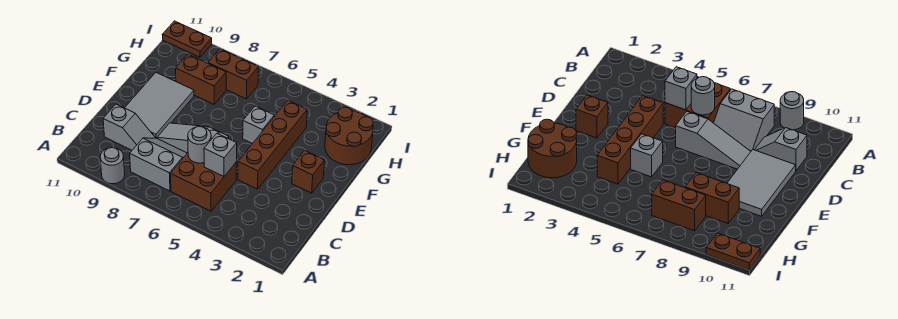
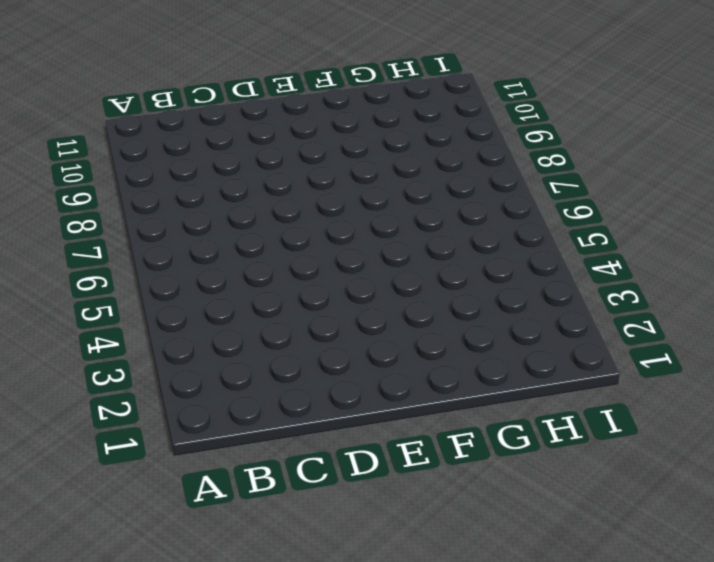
none -> grey 1x1 round brick [100,148,125,184]
none -> brown 2x2 brick [170,153,236,211]
none -> grey 2x2 slope [130,138,187,191]

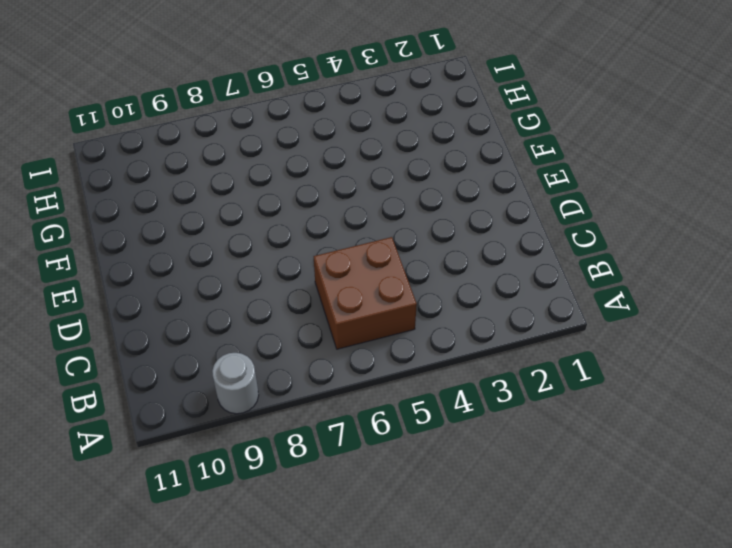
none -> grey 2x2 slope [130,138,187,191]
none -> grey 1x2 slope [103,104,155,150]
none -> brown 1x4 brick [238,101,307,189]

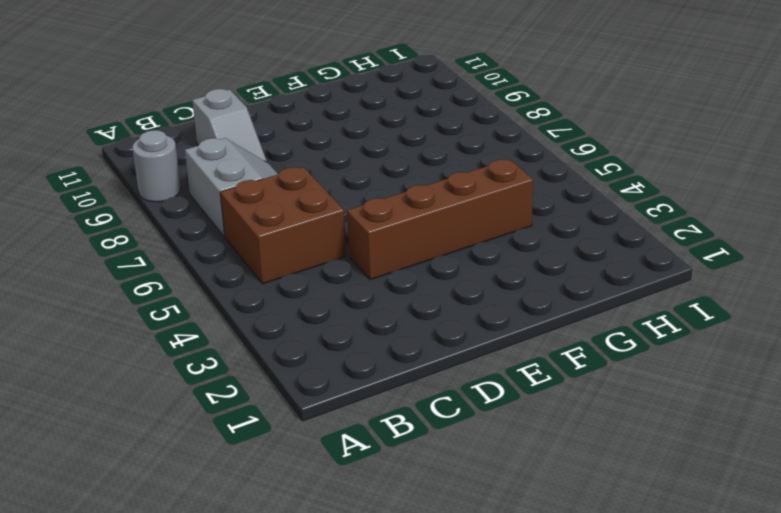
none -> grey 1x3 slope [157,123,229,153]
none -> grey 2x3 tile [125,73,194,138]
none -> brown 1x1 brick [292,151,324,193]

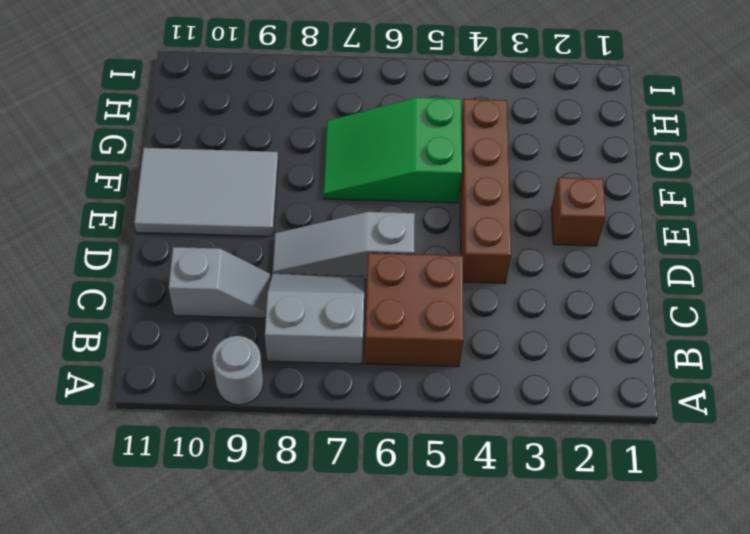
grey 2x3 tile [134,148,278,236] -> grey 2x3 tile turned to [125,73,194,138]
green 2x3 slope [324,97,462,203] -> grey 1x1 brick [243,106,274,144]
none -> brown 2x2 round brick [325,107,373,165]
none -> brown 1x2 brick [176,54,226,104]
none -> brown 1x2 brick [208,49,258,99]

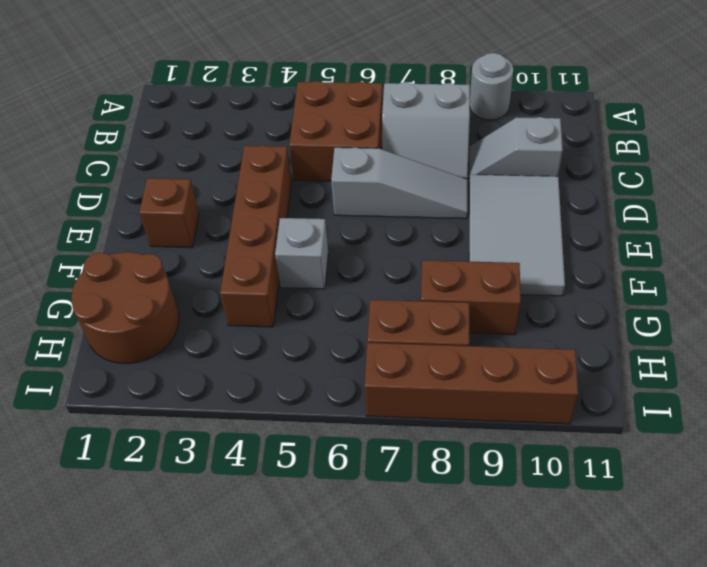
brown 1x4 brick [364,343,578,424] -> brown 1x2 plate [162,21,212,57]
none -> grey 1x1 brick [204,134,237,176]
none -> grey 1x1 round brick [188,127,211,163]

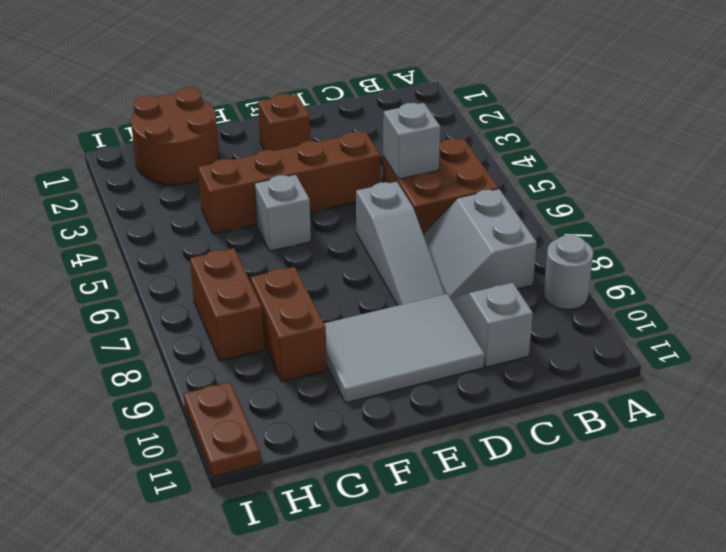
none -> grey 1x1 round brick [188,127,211,163]

